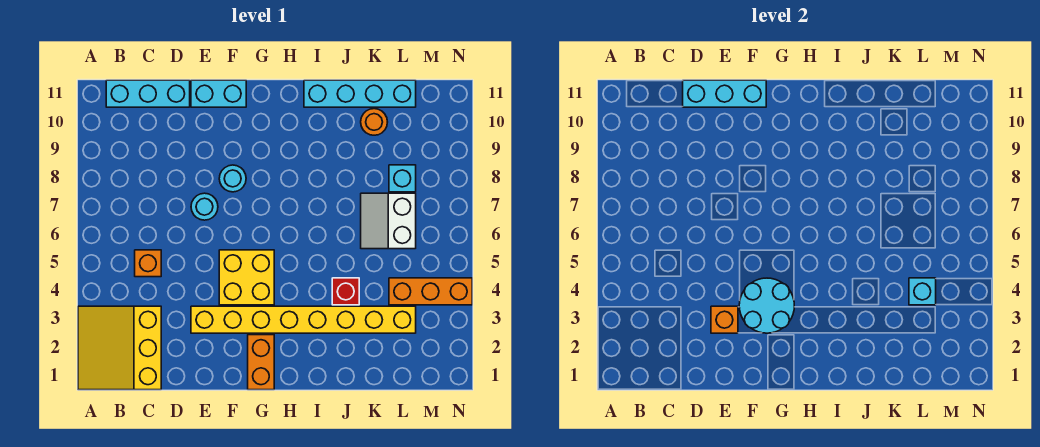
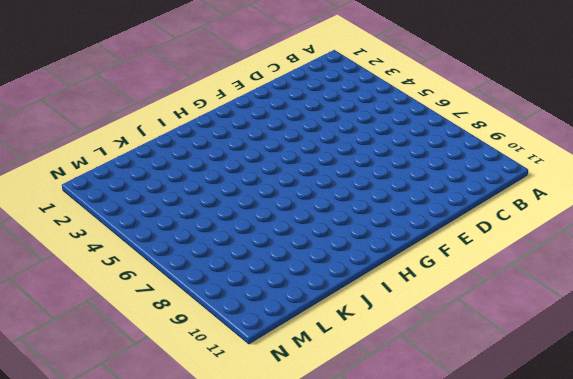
none -> yellow 3x3 slope [78,306,161,390]
none -> cyan 1x3 brick [106,80,190,107]
none -> orange 1x1 brick [135,250,161,277]

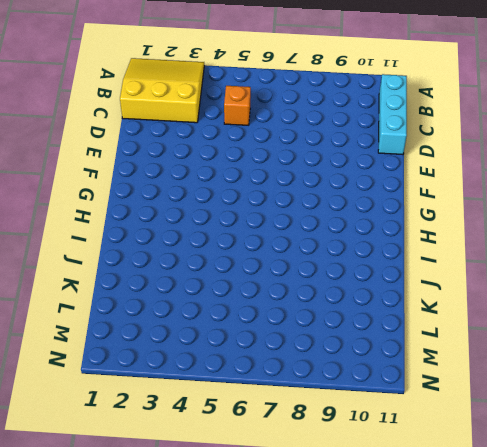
none -> yellow 1x8 brick [191,306,416,333]
none -> cyan 1x1 round brick [191,193,218,220]
none -> cyan 1x2 brick [191,80,246,107]

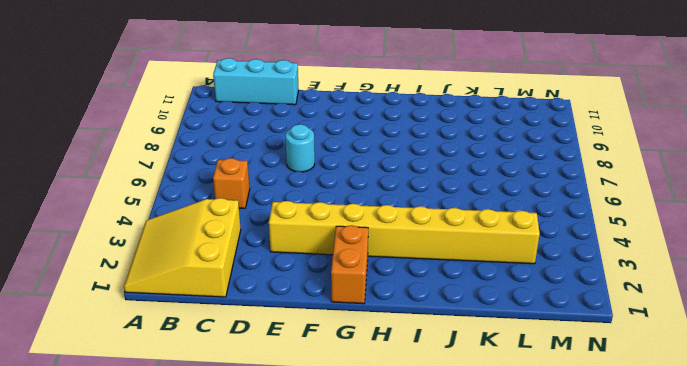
none -> cyan 1x2 brick [191,80,246,107]
none -> yellow 2x2 brick [219,250,274,305]
none -> cyan 1x1 round brick [219,165,246,192]

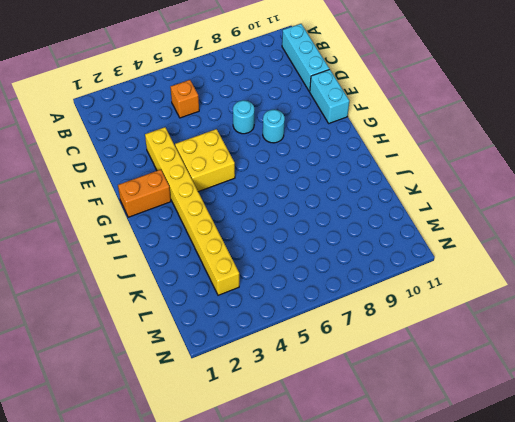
none -> yellow 3x3 slope [78,306,161,390]
none -> cyan 1x4 brick [304,80,416,107]
none -> red 1x1 brick [332,278,359,305]

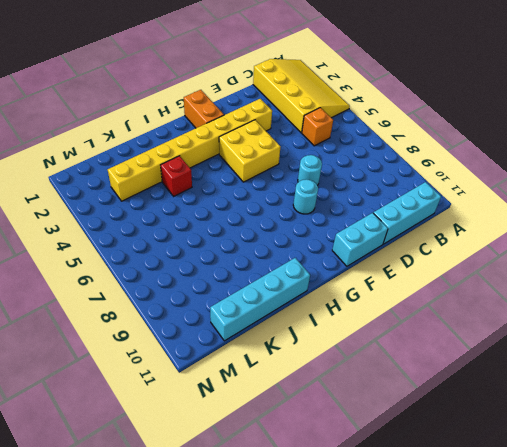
yellow 3x4 slope [253,59,350,133] -> yellow 3x3 slope [78,306,161,390]
none -> white 2x2 slope [361,193,416,249]
none -> orange 1x1 round brick [361,109,387,135]
none -> orange 1x3 brick [389,278,472,305]

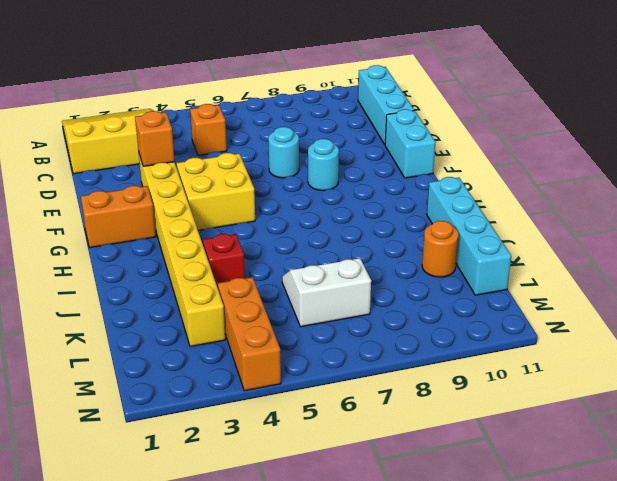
none -> cyan 1x1 brick [389,165,416,192]
none -> cyan 1x3 brick [683,80,766,107]
none -> cyan 2x2 round brick [739,278,794,333]

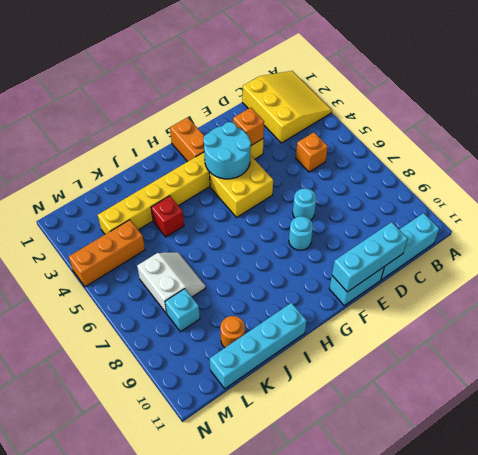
none -> cyan 1x1 brick [909,278,936,305]

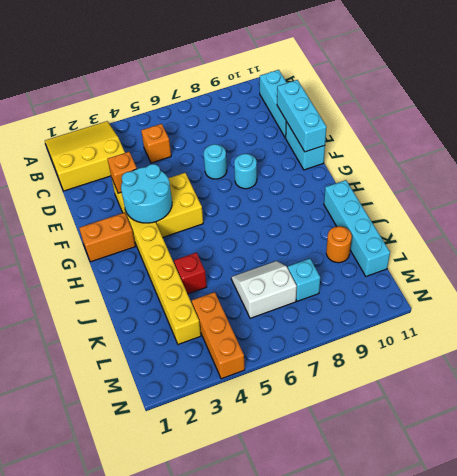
none -> cyan 1x1 brick [909,278,936,305]

